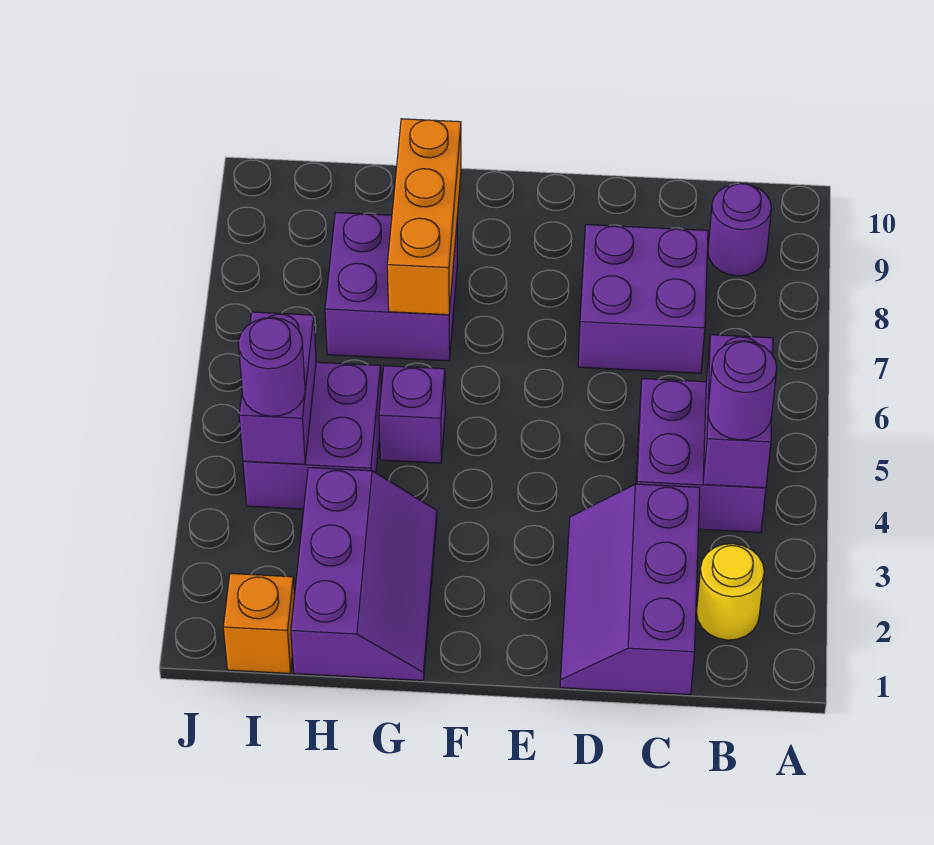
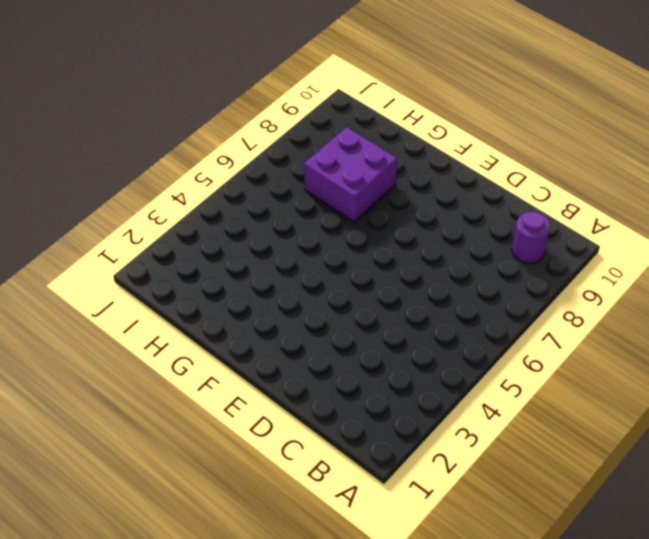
none -> yellow 1x1 round brick [697,544,764,640]
none -> purple 2x2 brick [636,379,766,532]
none -> purple 2x3 slope [560,484,700,695]

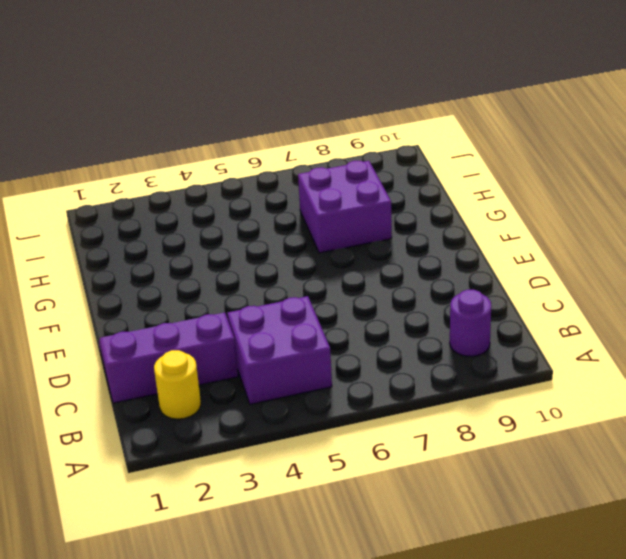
none -> purple 2x2 brick [578,225,708,373]
none -> purple 2x3 slope [291,468,437,680]
none -> purple 1x1 brick [379,366,445,463]

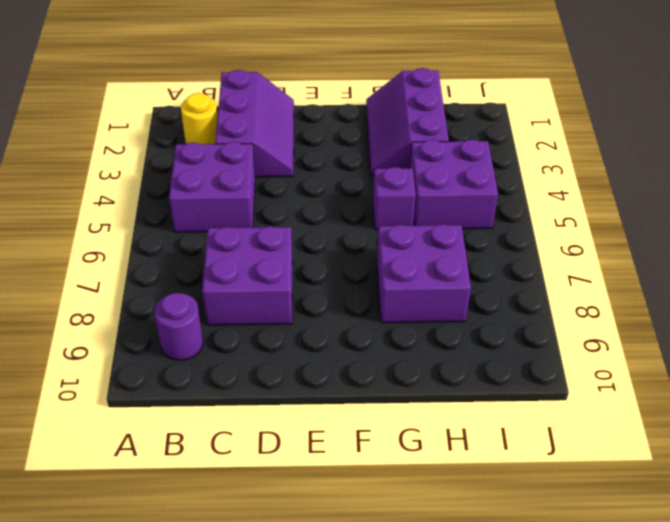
none -> orange 1x1 brick [223,573,295,673]
none -> purple 1x2 brick [703,335,773,488]
none -> orange 1x3 brick [387,119,461,315]

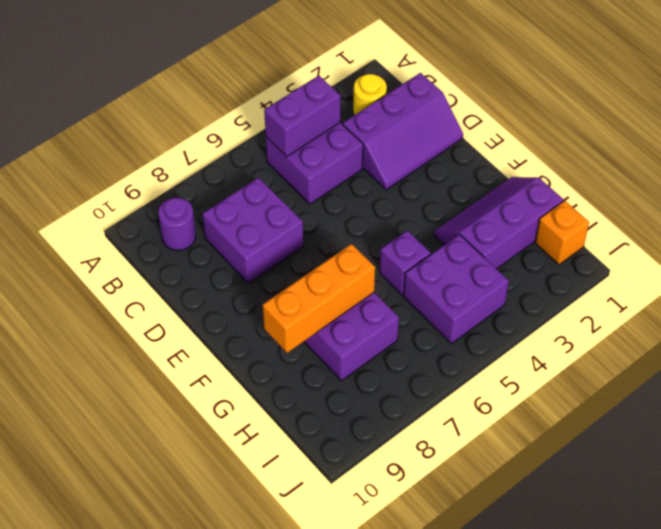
none -> purple 1x2 brick [239,312,316,464]
none -> purple 1x1 round brick [708,341,777,440]
none -> purple 1x1 round brick [238,317,305,416]

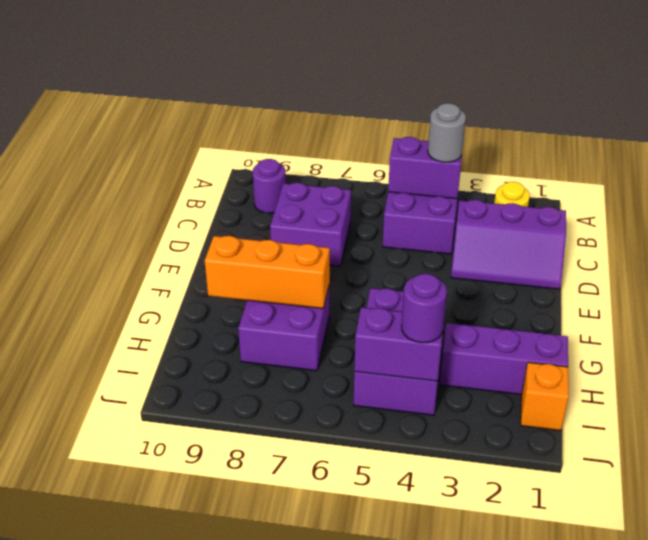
grey 1x1 round brick [428,103,466,162] -> purple 1x1 round brick [708,341,777,440]

